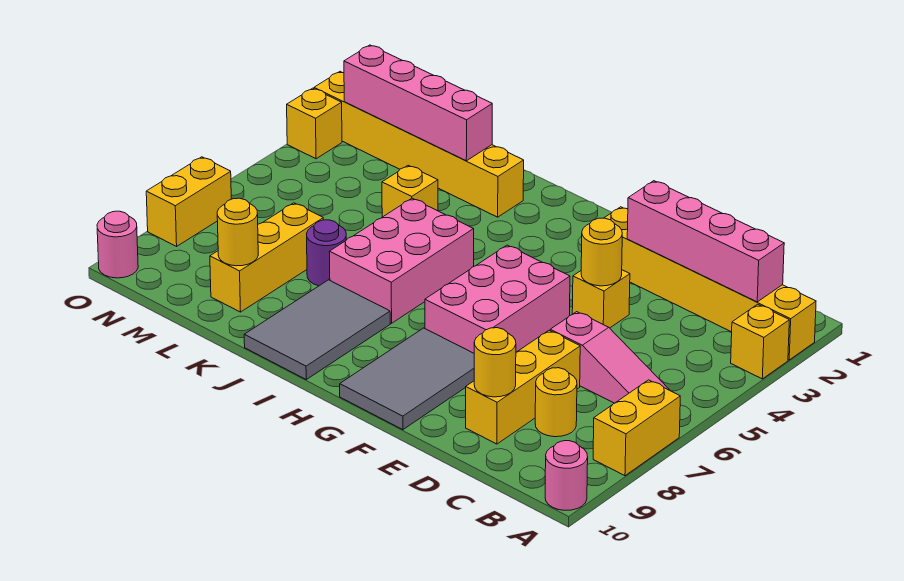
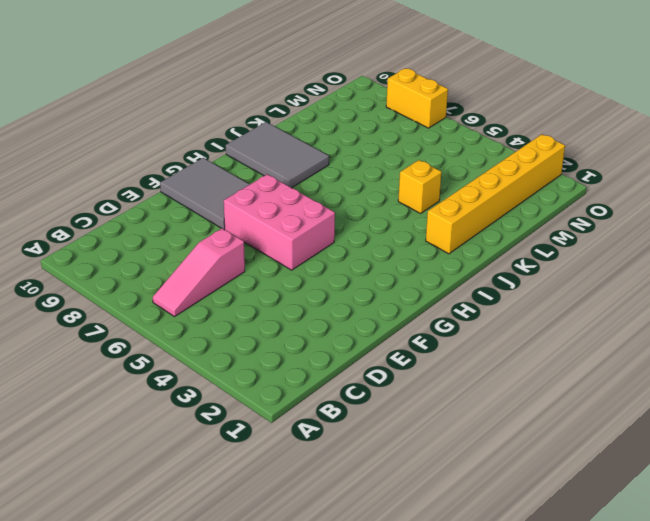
none -> yellow 1x6 brick [604,207,816,360]
none -> yellow 1x1 brick [731,304,789,379]
none -> yellow 1x2 brick [593,380,680,476]

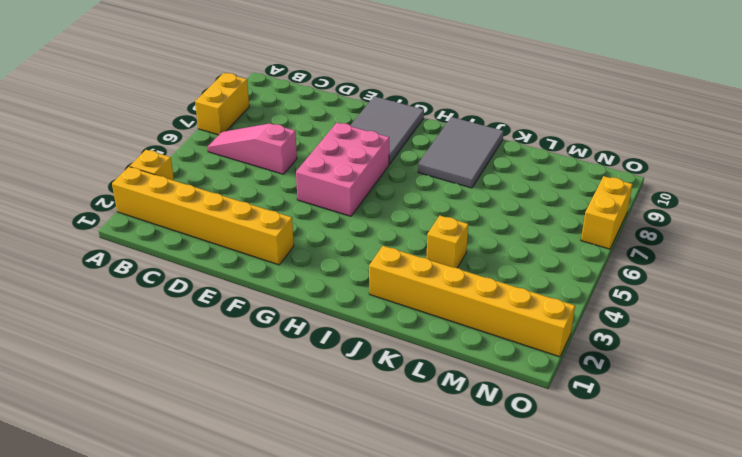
none -> pink 1x1 round brick [545,441,588,510]
none -> yellow 1x1 round brick [535,368,577,437]
none -> yellow 1x3 brick [466,330,580,444]

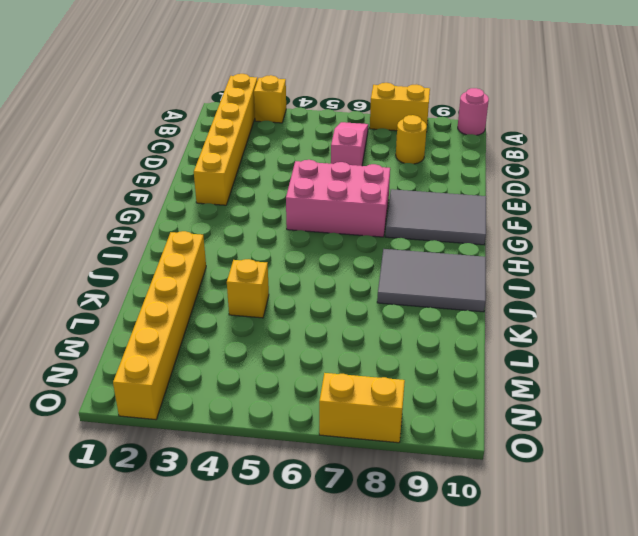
none -> yellow 1x3 brick [466,330,580,444]
none -> yellow 1x1 brick [572,270,630,328]
none -> pink 2x3 brick [329,198,474,323]

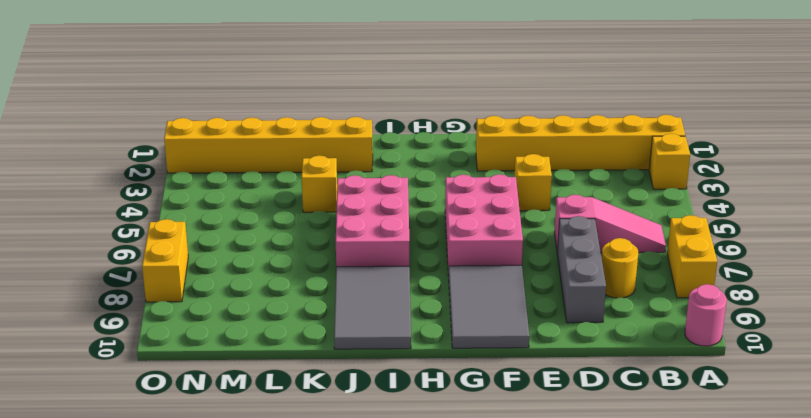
grey 1x3 brick [557,216,606,323] -> yellow 1x3 brick [466,330,580,444]
none -> purple 1x1 round brick [307,220,346,286]
none -> yellow 1x3 brick [210,203,323,312]
none -> yellow 1x1 brick [287,88,342,159]

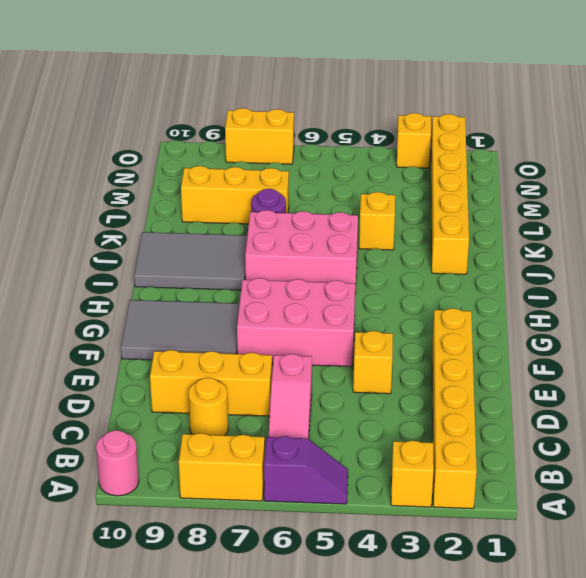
purple 1x2 slope [264,436,348,504] -> none
none -> pink 1x1 round brick [97,211,138,278]
none -> pink 1x4 brick [627,181,784,302]
none -> yellow 1x1 round brick [474,328,516,397]

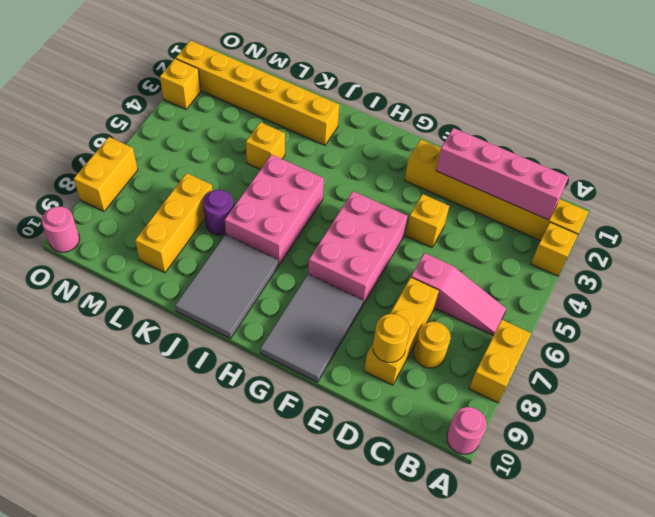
none -> yellow 1x1 round brick [581,218,622,286]
none -> pink 1x4 brick [344,45,492,161]
none -> yellow 1x1 round brick [217,198,258,266]

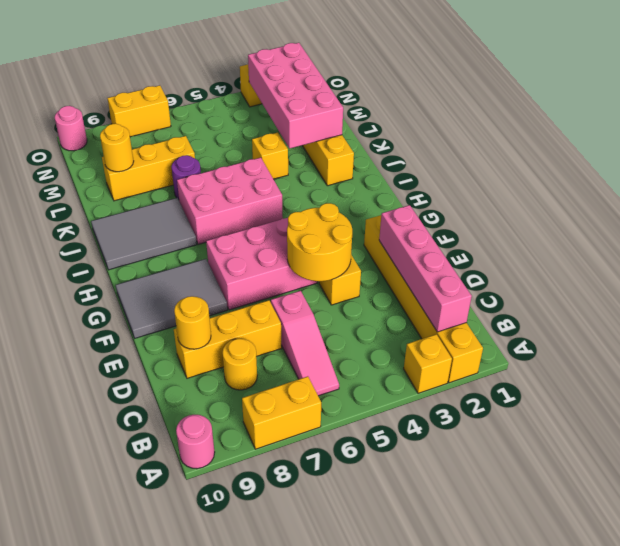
yellow 2x2 round brick [287,203,352,281] -> yellow 1x1 round brick [581,218,622,286]
pink 2x4 brick [248,43,343,149] -> pink 1x4 brick [344,45,492,161]

